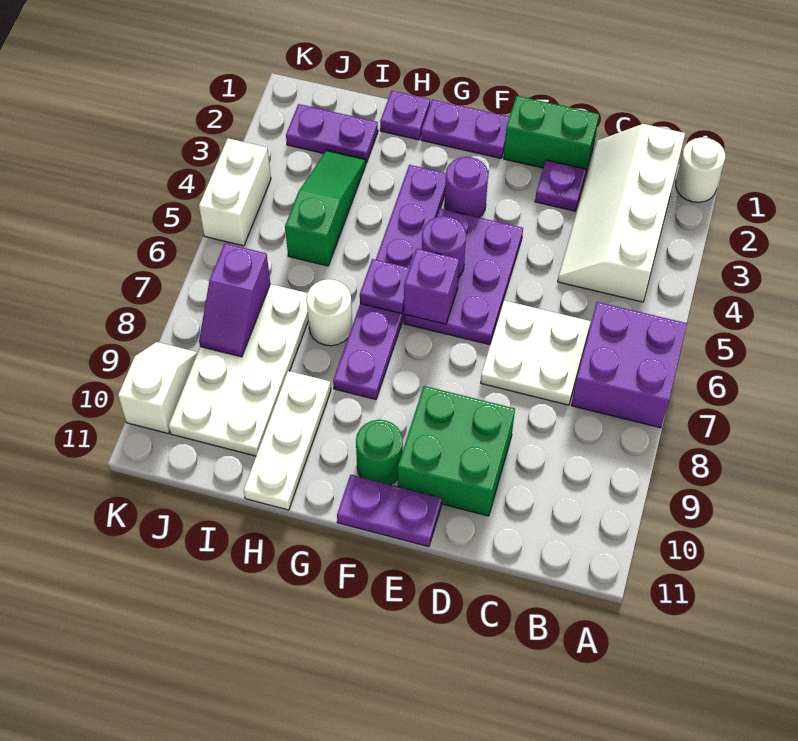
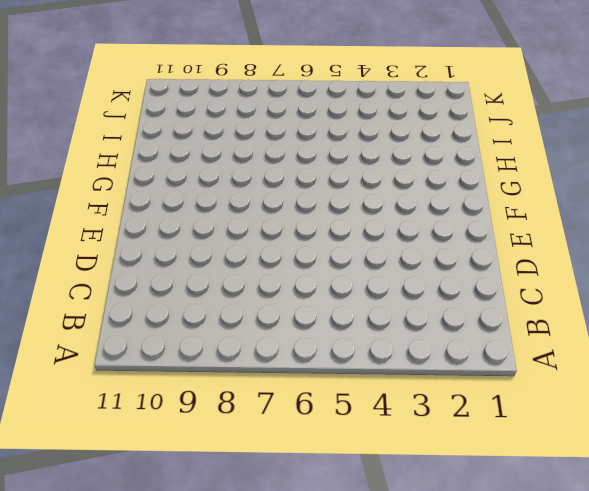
none -> white 1x1 round brick [676,137,725,202]
none -> purple 2x2 brick [571,302,687,428]
none -> white 2x4 slope [558,124,685,302]

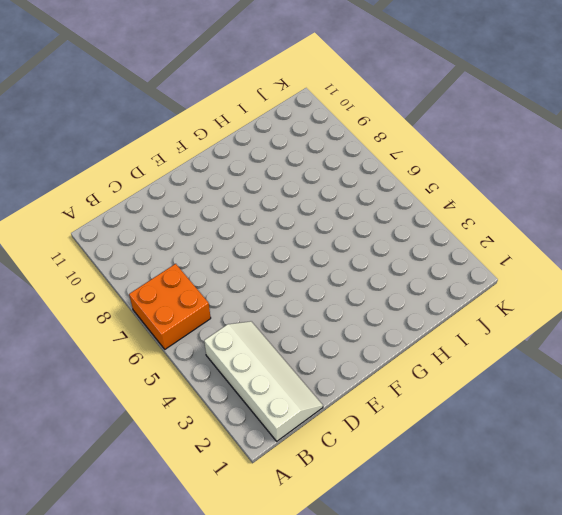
orange 2x2 brick [129,264,211,349] -> purple 2x2 brick [571,302,687,428]
none -> white 1x1 round brick [676,137,725,202]
none -> white 2x2 plate [481,301,591,405]
none -> green 1x2 brick [504,96,599,176]

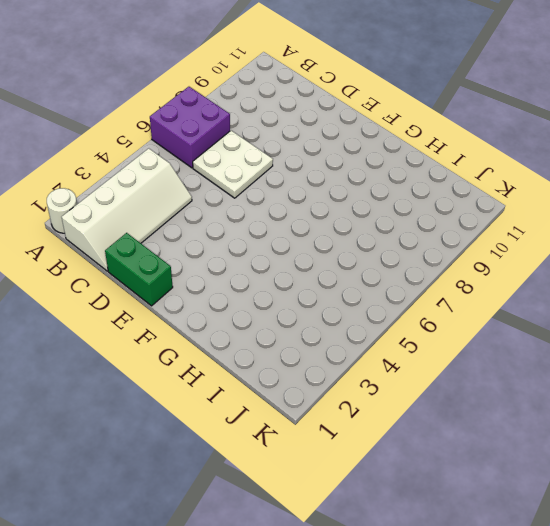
none -> purple 1x1 plate [535,160,586,211]
none -> green 2x2 brick [398,386,515,516]
none -> purple 2x3 plate [404,209,523,345]

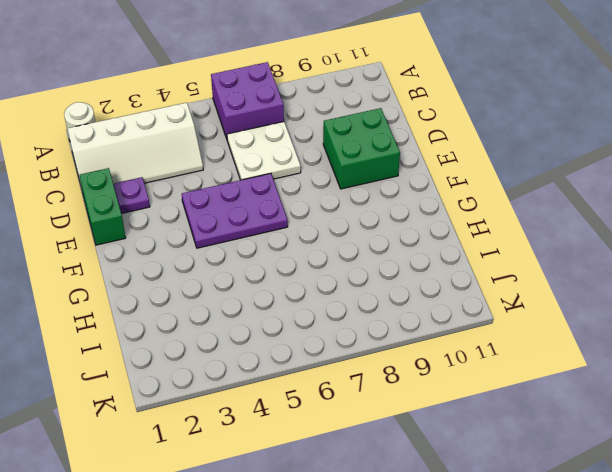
none -> purple 1x2 plate [337,475,442,547]
none -> purple 1x2 plate [421,99,509,158]
none -> purple 1x1 round brick [445,157,488,217]

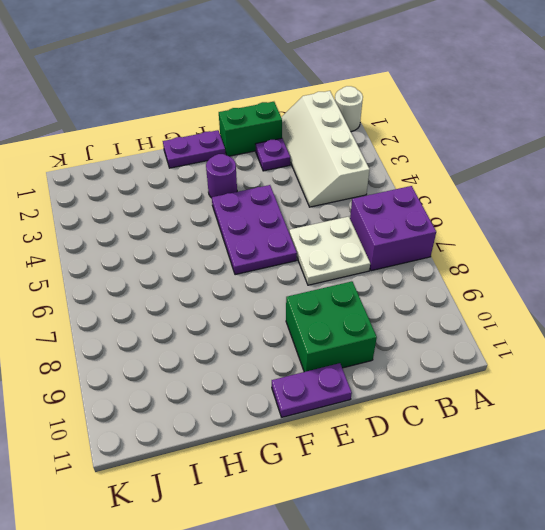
none -> green 1x1 round brick [356,420,403,485]
none -> purple 1x6 plate [333,165,446,399]
none -> purple 1x1 plate [380,91,430,140]

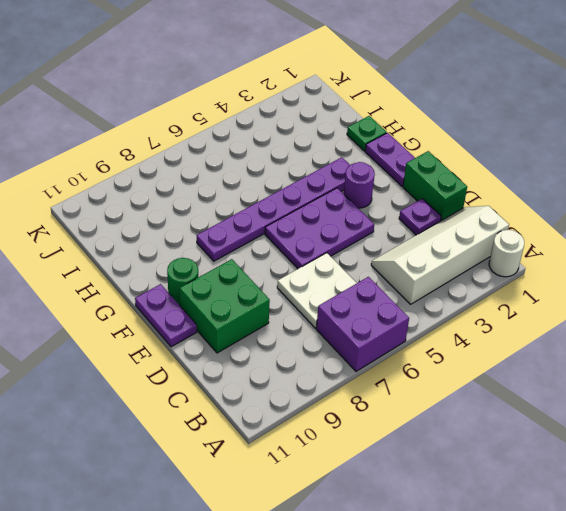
green 1x1 plate [347,116,387,151] -> purple 1x1 plate [380,91,430,140]
none -> white 1x1 round brick [307,279,352,346]
none -> white 1x3 plate [244,371,331,510]
none -> purple 1x2 plate [286,104,378,163]

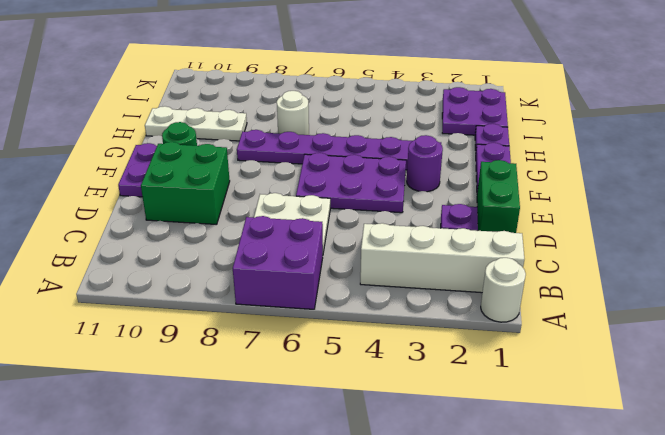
purple 2x2 plate [442,87,508,135] -> purple 1x2 plate [286,104,378,163]
none -> green 1x3 slope [285,150,366,266]
none -> white 2x4 plate [169,284,308,456]
none -> white 1x2 brick [199,138,271,246]

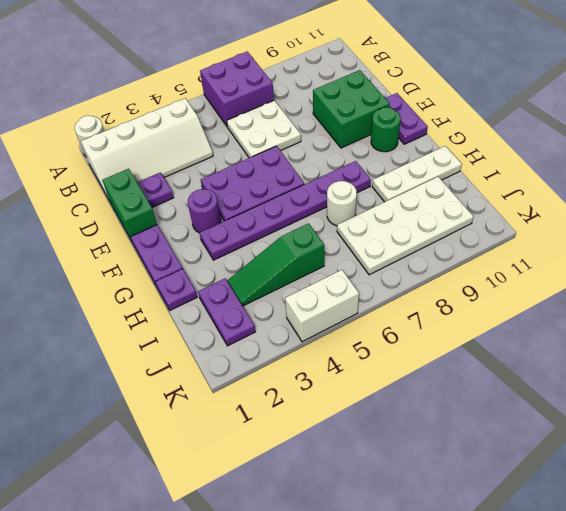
none -> white 1x2 slope [118,342,198,433]
none -> purple 1x1 round brick [422,216,466,277]
none -> purple 1x1 brick [404,249,459,324]

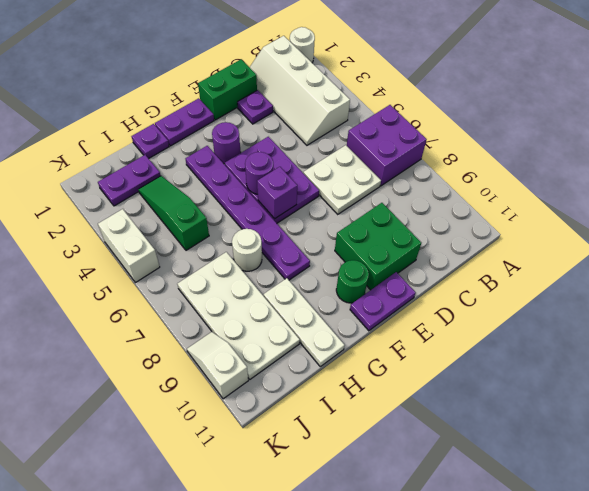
none -> purple 1x1 plate [360,259,410,314]
none -> purple 1x2 slope [199,243,270,357]

